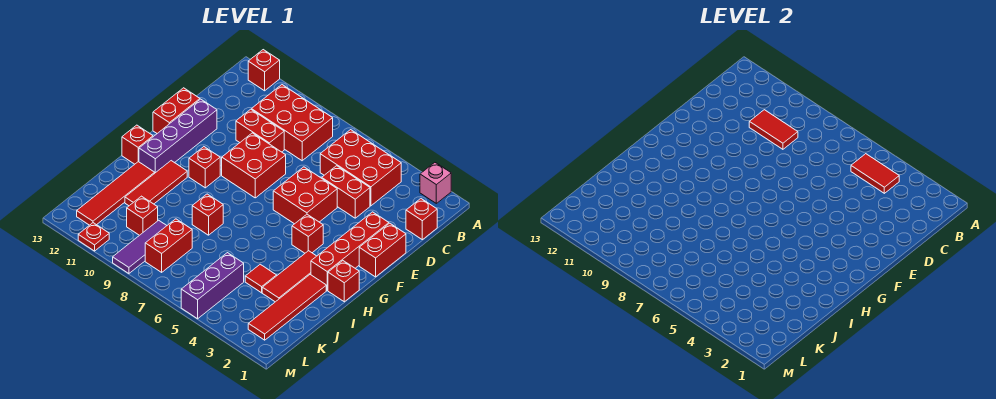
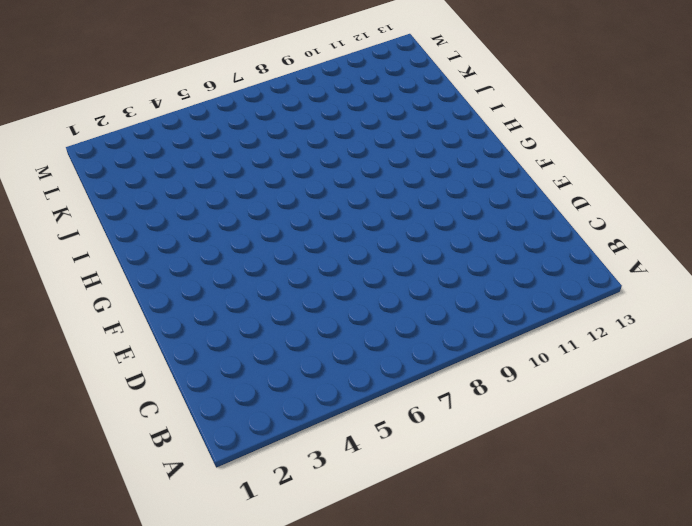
none -> pink 1x1 brick [420,163,451,203]
none -> red 1x1 brick [248,50,280,91]
none -> red 2x3 brick [320,130,401,206]
none -> red 2x3 brick [251,85,333,161]

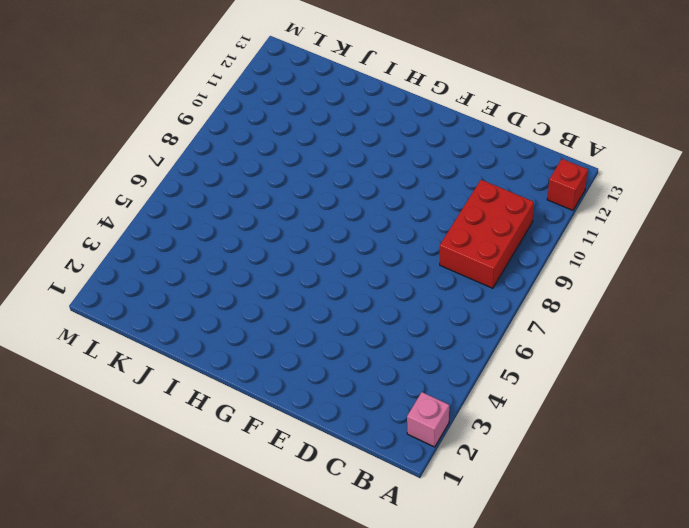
none -> red 2x3 brick [320,130,401,206]
none -> red 1x1 brick [406,199,437,240]
none -> red 1x2 brick [322,166,370,218]
none -> red 1x2 brick [236,109,284,152]

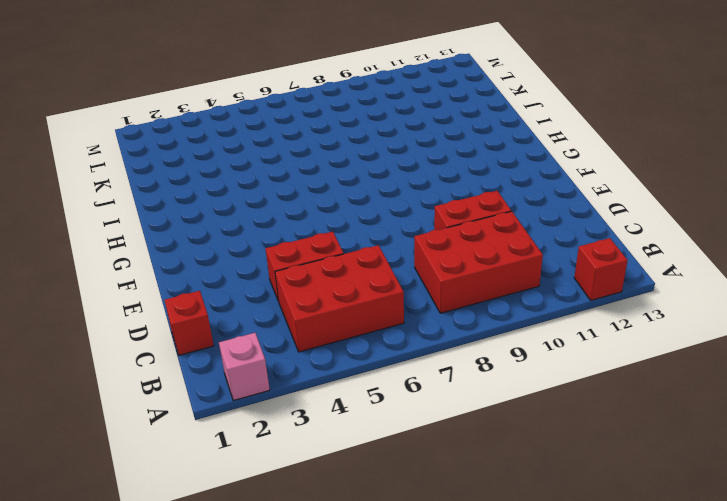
none -> red 1x2 brick [359,223,406,277]
none -> red 1x4 brick [311,212,389,290]
none -> red 2x2 brick [273,167,337,224]
none -> red 2x2 brick [222,133,286,198]

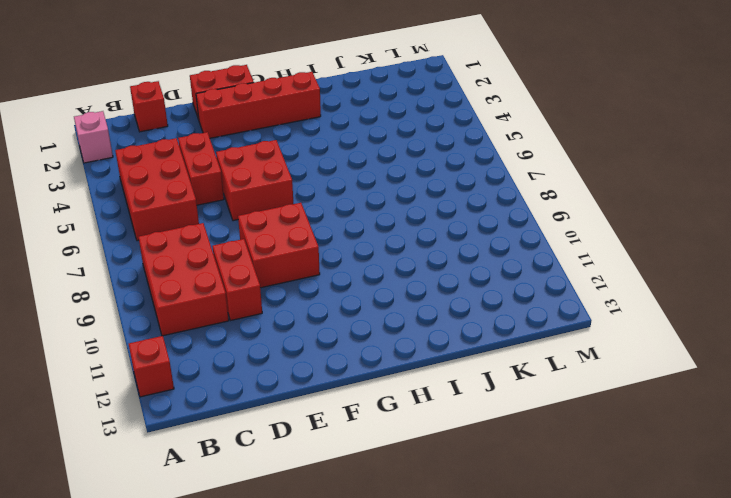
none -> purple 1x4 brick [139,99,217,173]
none -> red 1x2 brick [153,88,200,133]
none -> red 1x1 brick [292,214,323,253]
none -> red 1x1 brick [189,147,220,188]

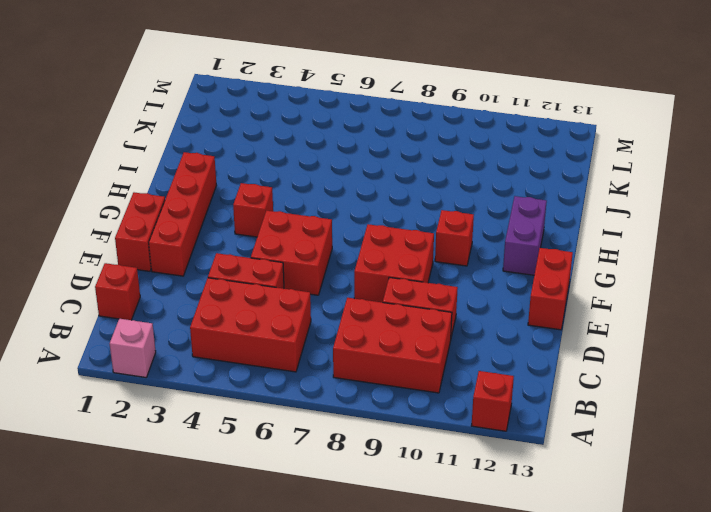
purple 1x2 brick [503,196,547,275] -> purple 1x4 brick [139,99,217,173]
none -> red 1x1 brick [328,261,359,302]
none -> red 1x3 tile [262,251,316,302]
none -> red 1x3 tile [125,161,187,206]
none -> red 1x1 brick [122,125,153,164]

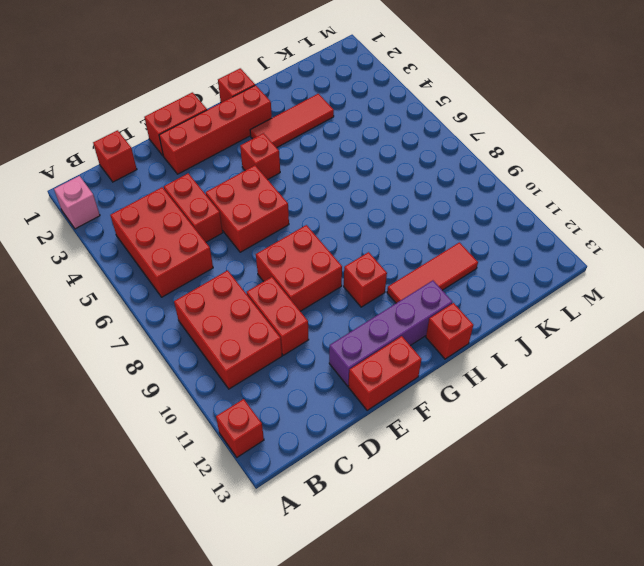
none -> red 1x4 tile [248,275,326,340]
none -> red 1x1 brick [192,194,223,235]
none -> red 1x4 tile [77,162,155,225]
none -> red 1x1 tile [245,264,277,293]

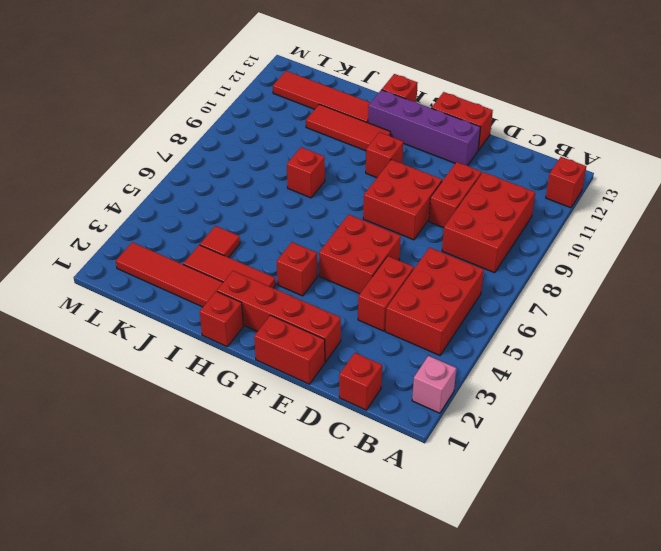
none -> purple 1x3 brick [181,253,244,319]
none -> red 1x2 brick [145,219,192,272]
none -> purple 1x3 tile [113,220,167,274]
none -> red 1x1 brick [127,196,158,235]

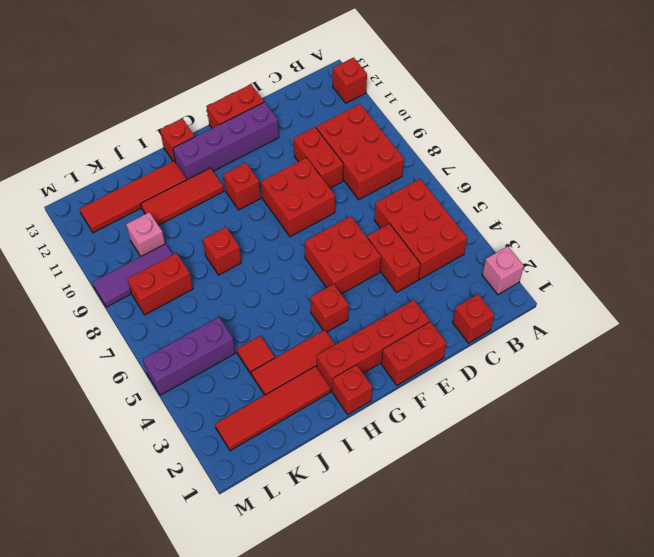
pink 1x1 brick [126,212,165,256] -> red 1x1 brick [127,196,158,235]
none -> red 1x1 plate [78,223,109,251]
none -> red 1x2 tile [851,154,899,193]
none -> red 1x2 tile [749,110,798,149]

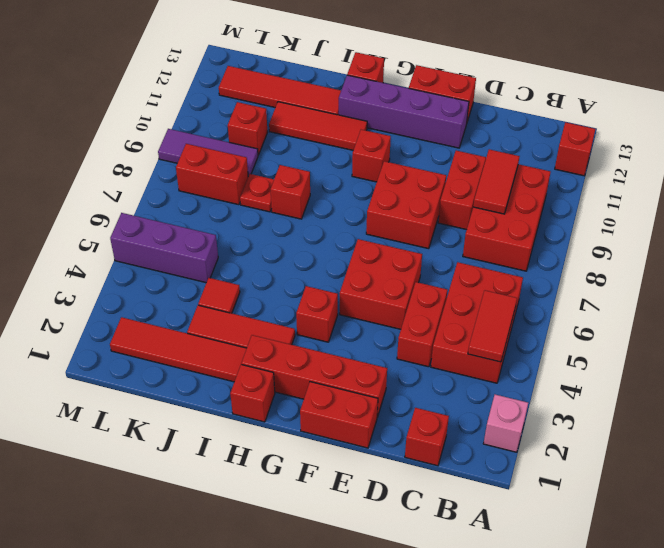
red 1x1 plate [240,174,274,212] -> red 1x1 plate moved to [78,223,109,251]

